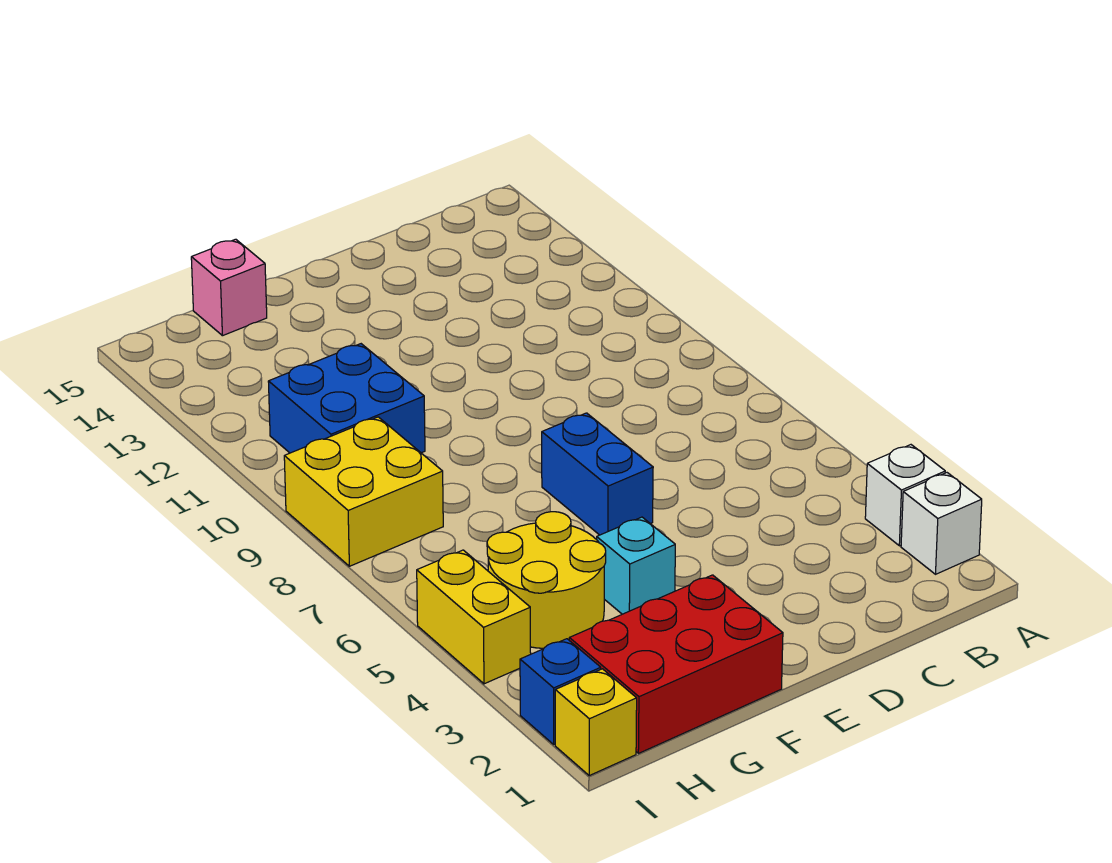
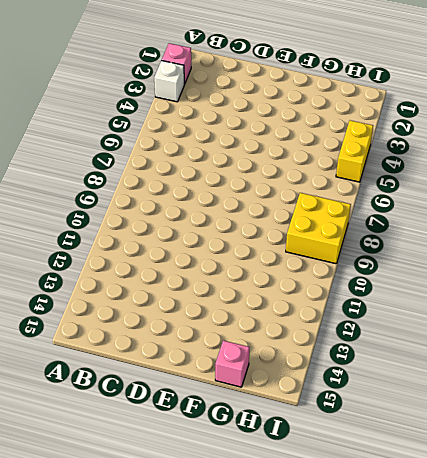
pink 1x1 brick [162,43,191,84] -> white 1x1 brick [901,473,982,574]
none -> blue 1x2 brick [542,413,653,535]
none -> red 2x3 brick [569,575,783,753]
none -> cyan 1x1 brick [597,517,675,614]

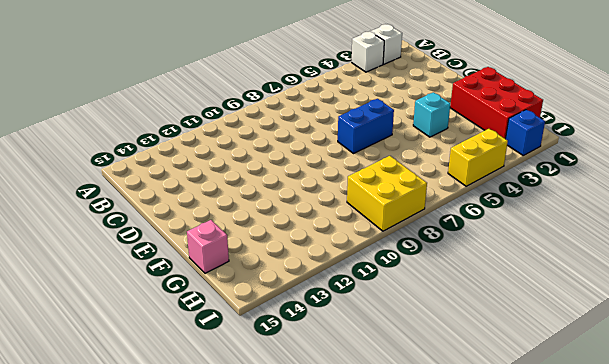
none -> yellow 2x2 round brick [487,512,606,648]
none -> blue 2x2 brick [268,344,425,453]
none -> yellow 1x1 brick [555,669,637,776]

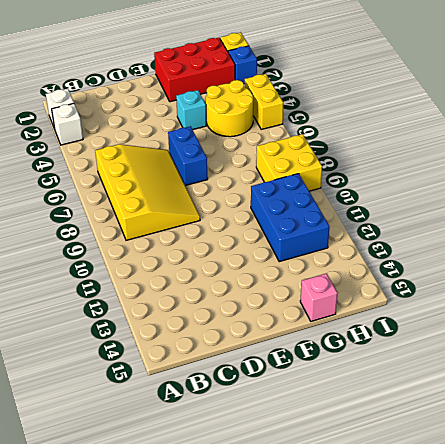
yellow 3x4 slope [95,144,200,240] -> none
blue 2x3 brick [251,174,329,262] -> blue 2x2 brick [268,344,425,453]

